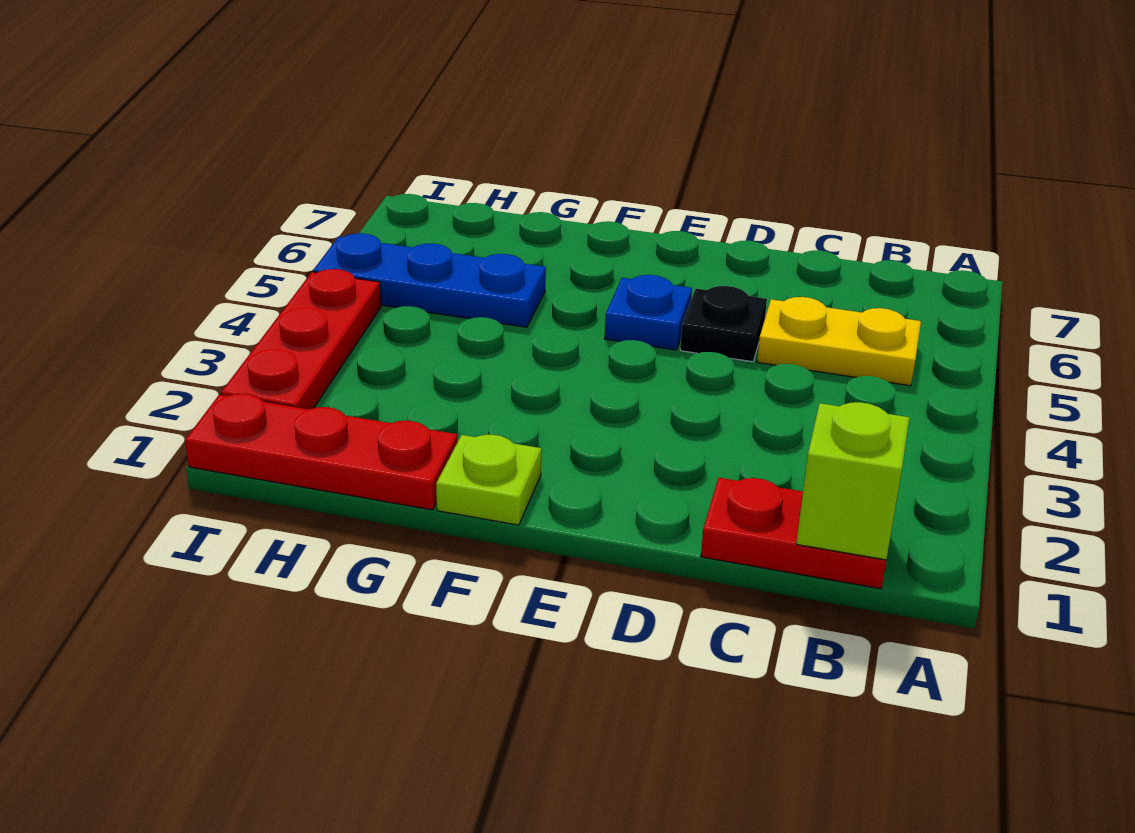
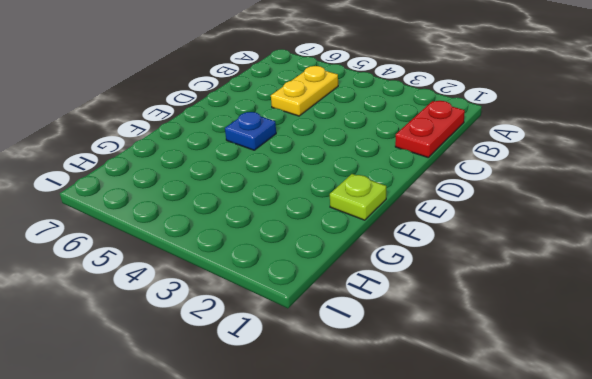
none -> black 1x1 plate [680,286,767,362]
none -> red 1x3 plate [185,394,458,510]

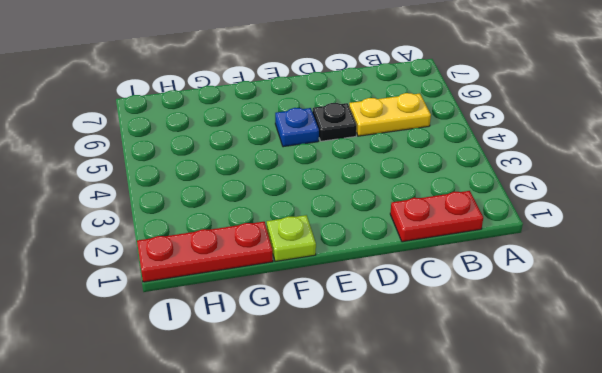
none -> blue 1x3 plate [313,233,546,327]
none -> red 1x3 plate [221,269,381,409]

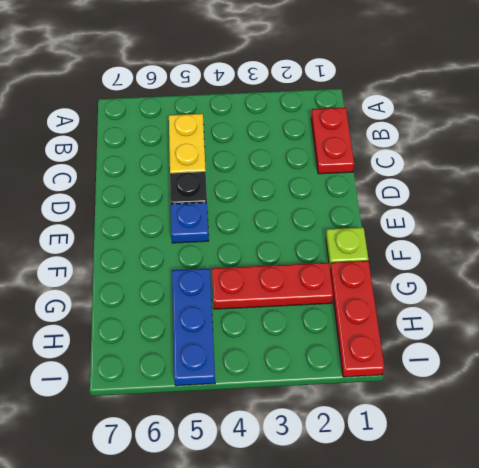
red 1x3 plate [212,263,333,309] -> red 1x3 plate moved to [221,269,381,409]
none -> lime 1x1 brick [796,402,909,560]

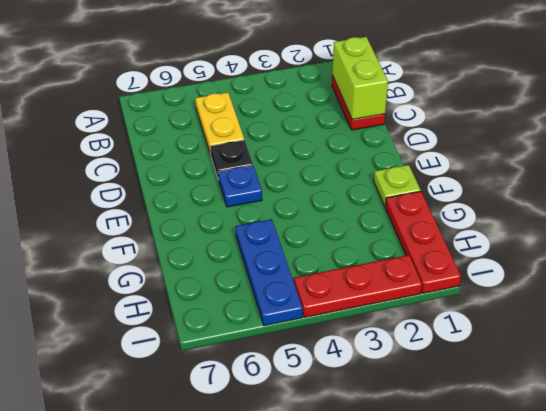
lime 1x2 brick [332,37,388,120] -> lime 1x1 brick [796,402,909,560]

